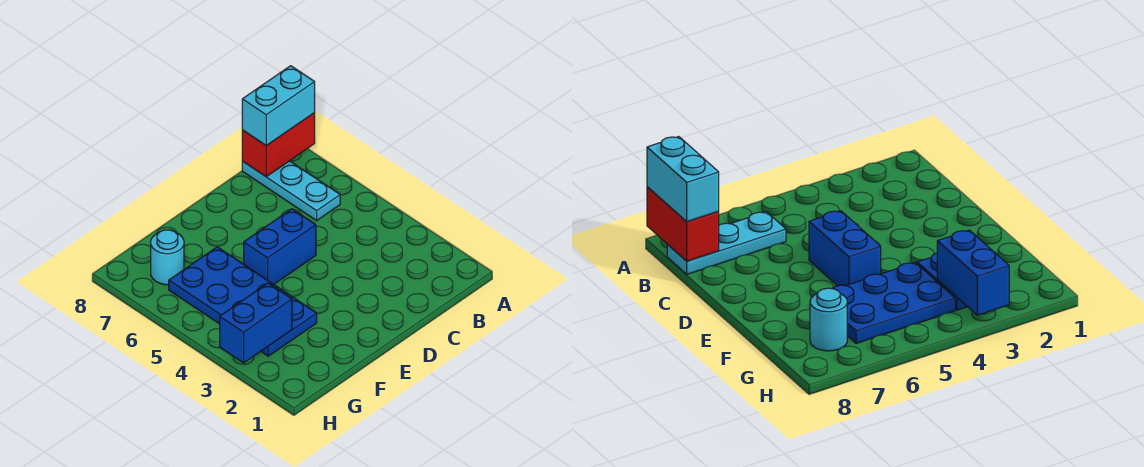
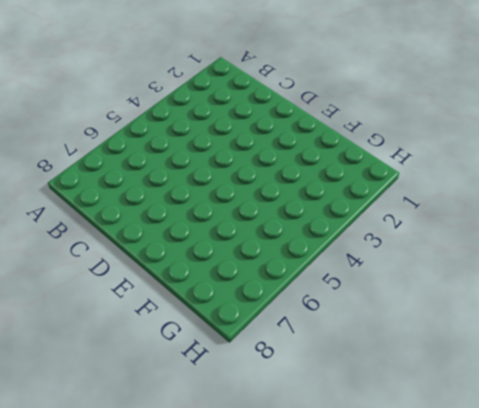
none -> cyan 1x3 plate [242,161,340,221]
none -> blue 1x2 brick [244,209,316,284]

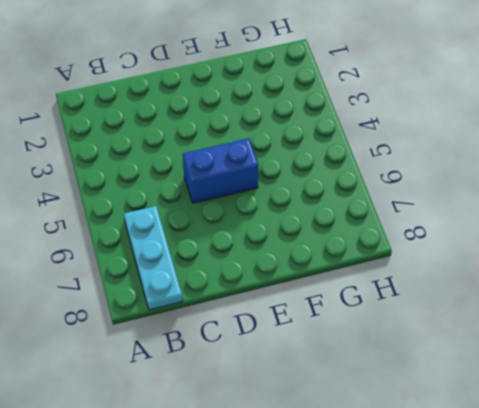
none -> blue 1x2 plate [261,297,317,356]
none -> blue 2x3 plate [169,247,292,324]

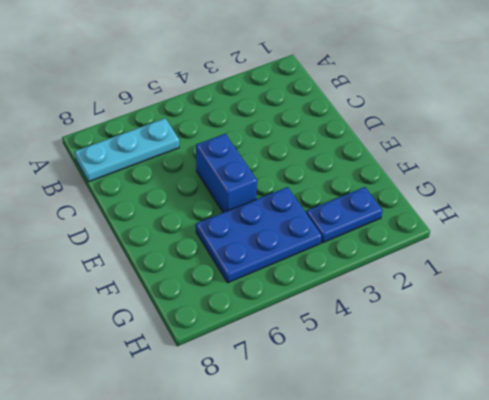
blue 1x2 plate [306,187,383,243] -> blue 1x2 plate turned to [261,297,317,356]
none -> cyan 1x1 round brick [151,230,184,285]
none -> red 1x2 brick [242,113,315,177]

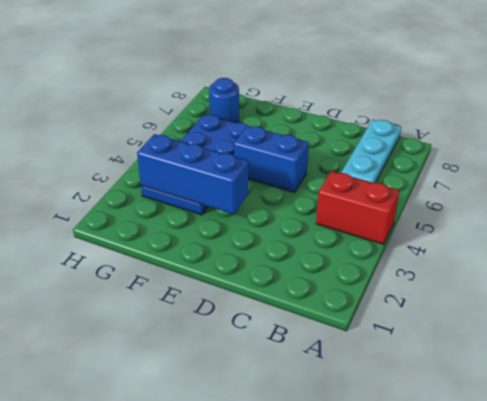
red 1x2 brick [316,171,399,244] -> red 1x2 brick moved to [242,113,315,177]
blue 1x3 brick [137,134,249,214] -> blue 1x2 brick [220,283,292,363]
blue 1x1 round brick [209,78,239,123] -> cyan 1x1 round brick [151,230,184,285]
none -> cyan 1x2 brick [242,66,315,146]

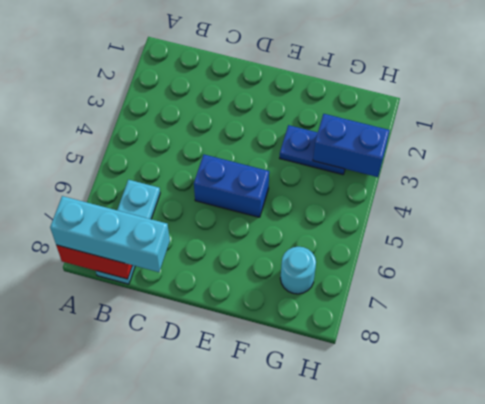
cyan 1x3 brick [50,196,170,272] -> cyan 1x2 brick [242,66,315,146]
none -> blue 2x3 plate [169,247,292,324]

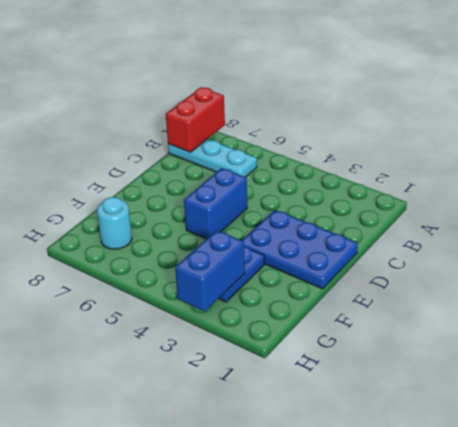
blue 2x3 plate [242,210,358,289] -> blue 2x3 plate moved to [169,247,292,324]
none -> cyan 1x2 brick [242,66,315,146]

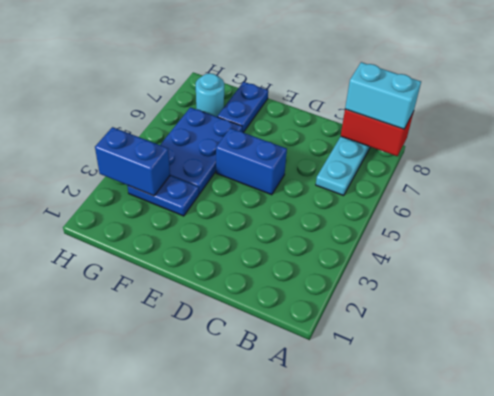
blue 1x2 plate [217,82,268,133] -> none

